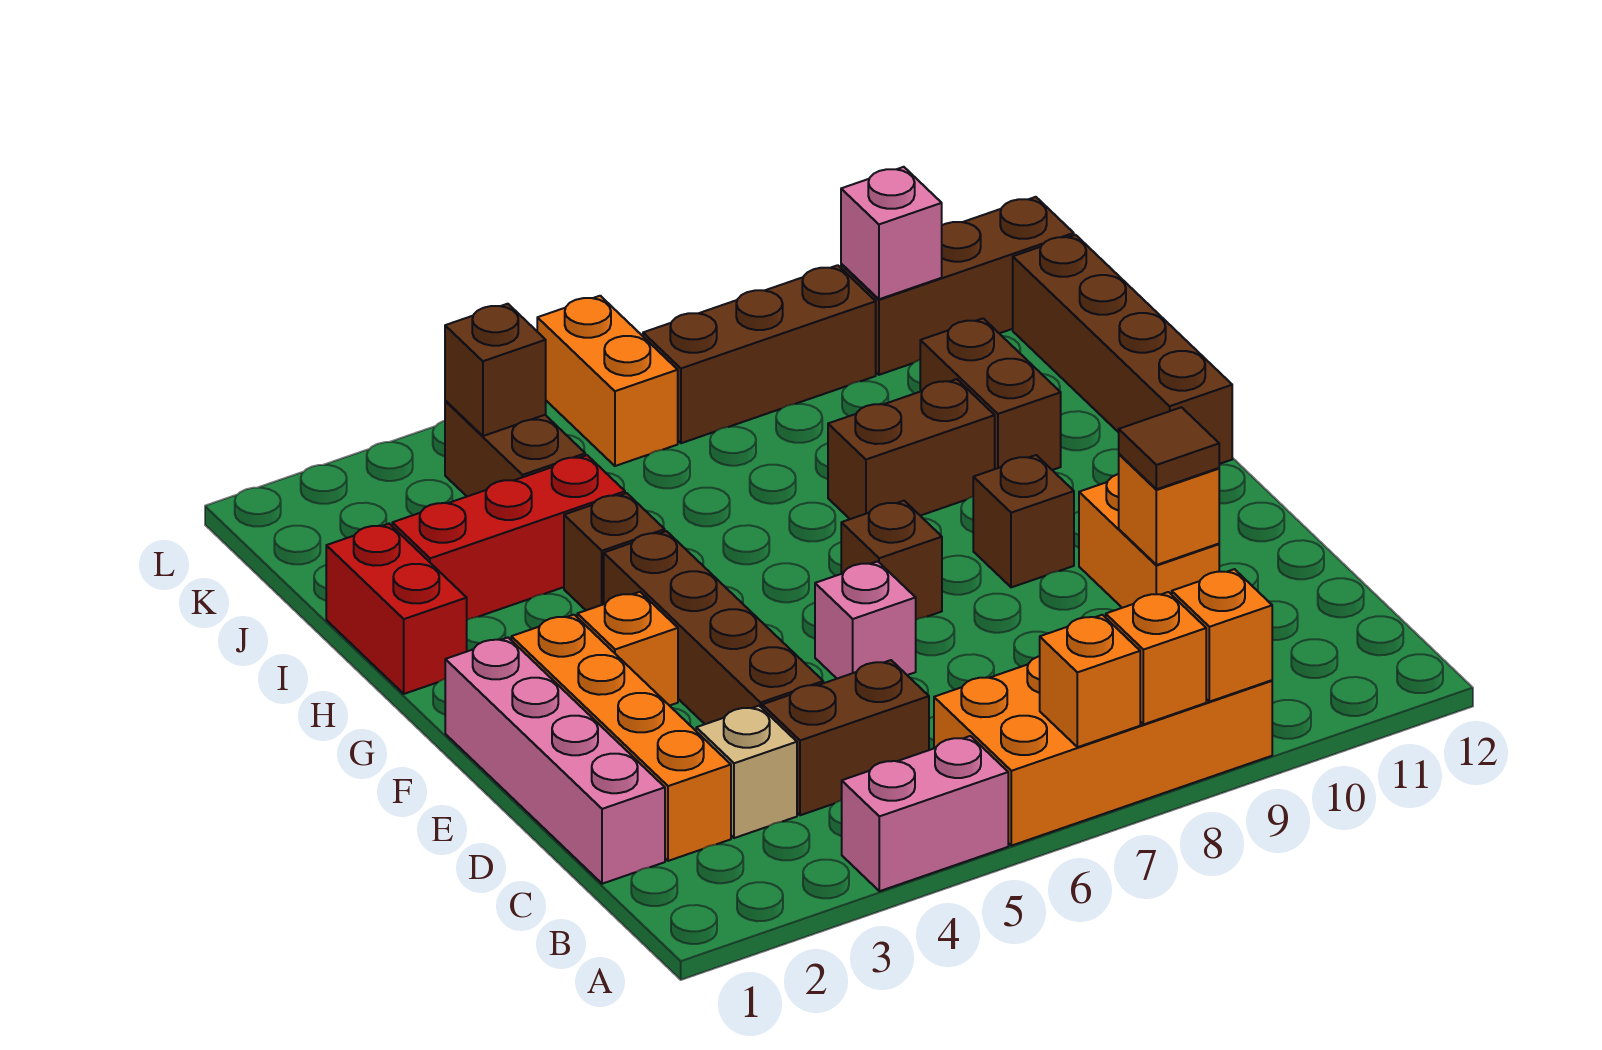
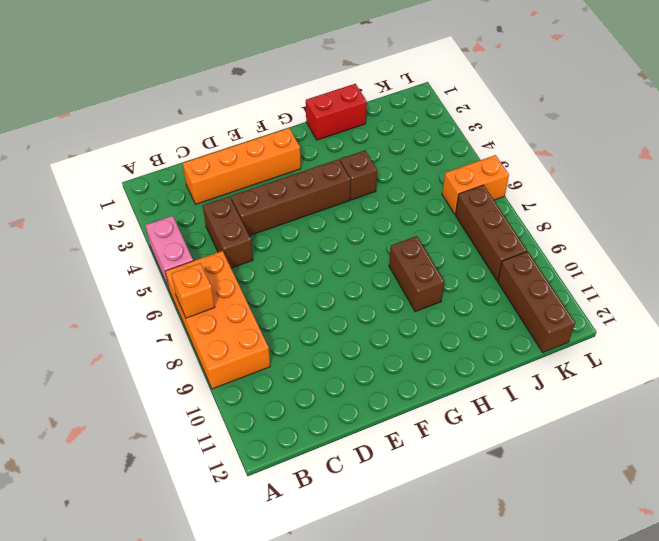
none -> pink 1x4 brick [445,638,665,884]
none -> tan 1x1 brick [696,706,797,838]
none -> orange 1x2 brick [1079,474,1219,608]

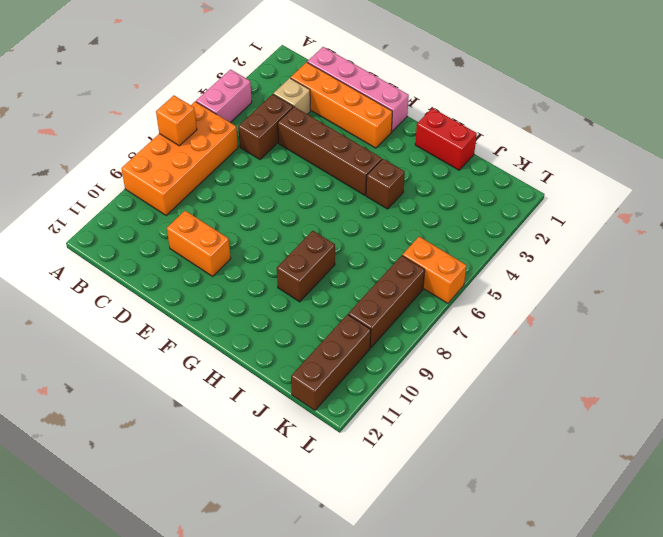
none -> pink 1x1 brick [815,561,916,679]
none -> orange 1x1 brick [577,592,678,706]
none -> brown 1x1 brick [841,501,942,620]

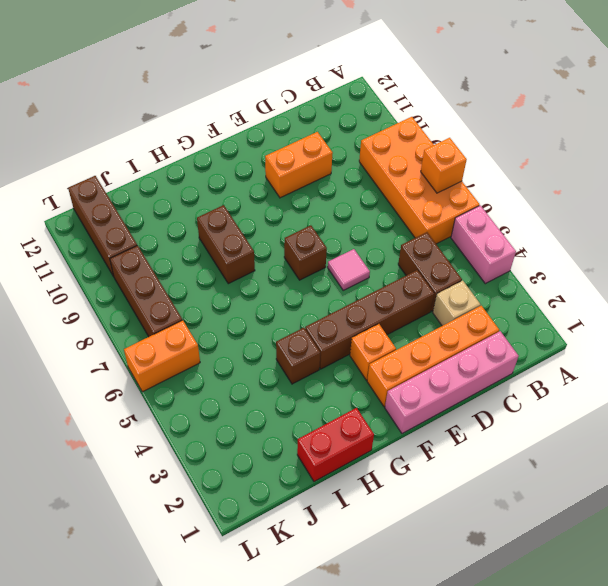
pink 1x1 tile [328,249,370,290] -> pink 1x1 brick [815,561,916,679]
none -> brown 1x1 brick [973,455,1074,587]
none -> brown 1x4 brick [1013,235,1232,464]
none -> brown 1x2 brick [920,318,1061,470]

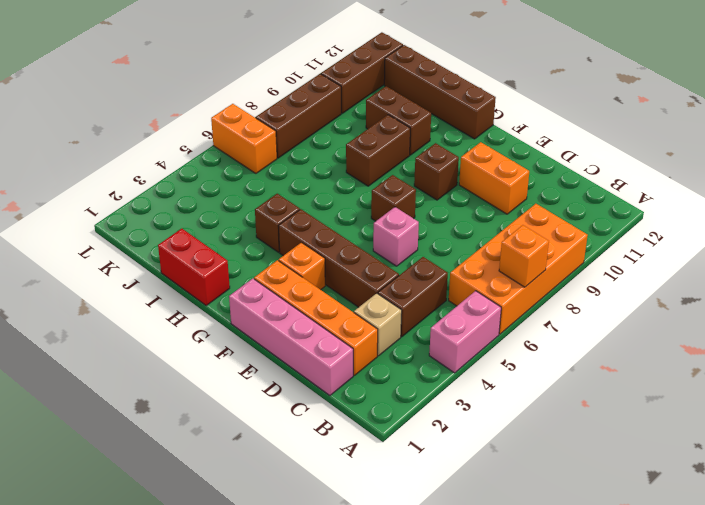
none -> red 1x3 brick [392,455,625,620]
none -> brown 1x2 brick [445,401,585,496]
none -> orange 1x1 brick [1106,592,1206,724]

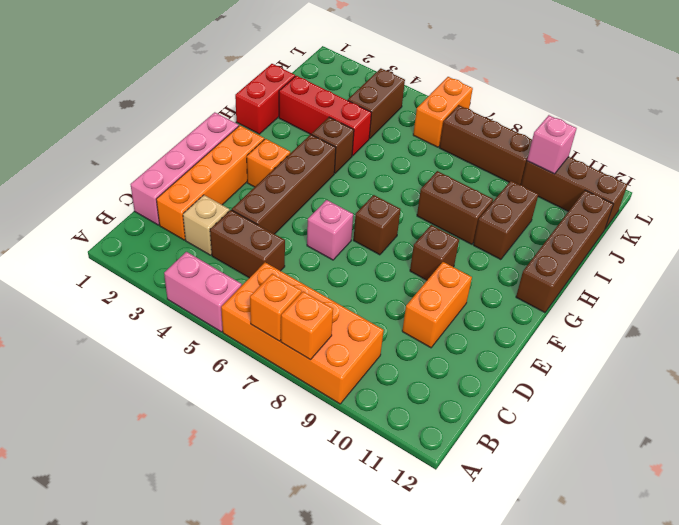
none -> orange 1x1 brick [1172,569,1272,702]
none -> orange 1x1 brick [1119,454,1219,565]
none -> brown 1x1 brick [445,304,546,436]

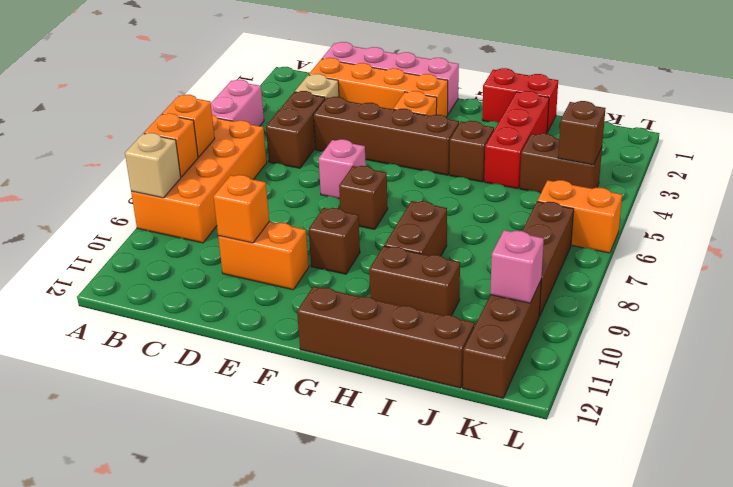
tan 1x1 brick [125,133,181,198] -> orange 1x1 brick [1172,569,1272,702]
none -> brown 1x1 tile [1119,407,1219,489]

